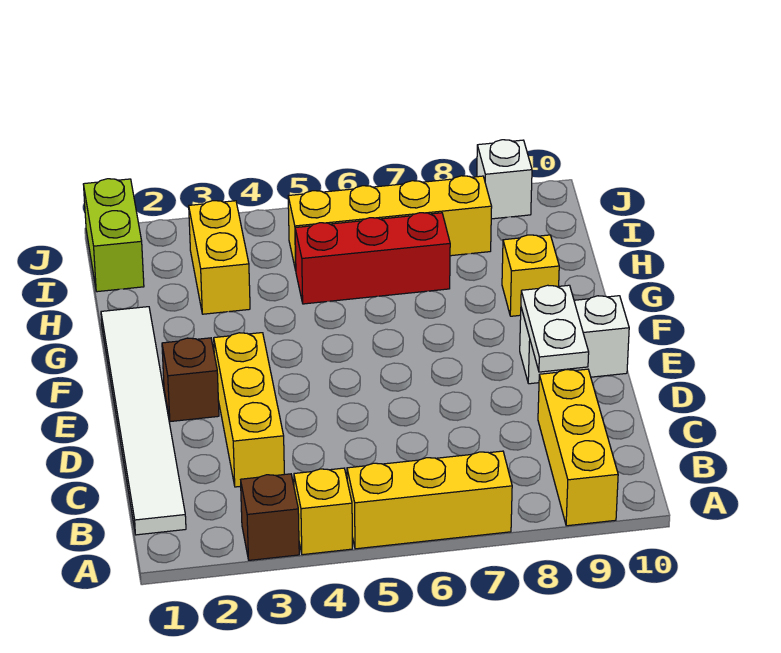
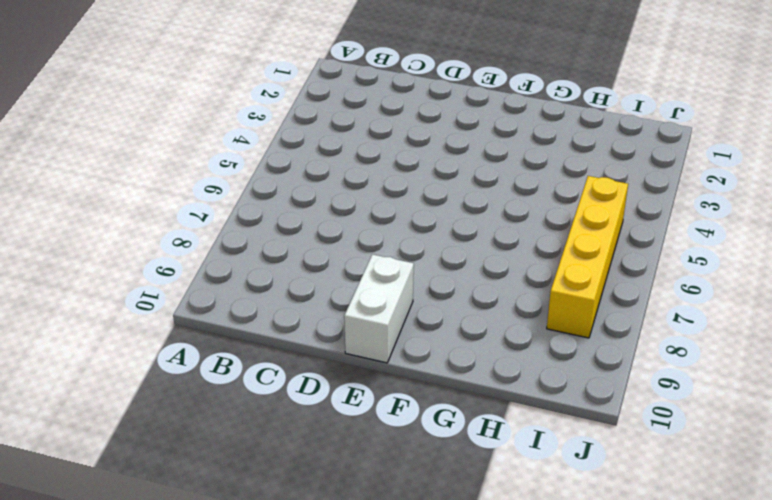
none -> brown 1x1 brick [241,474,299,560]
none -> yellow 1x1 brick [294,468,352,555]
none -> yellow 1x3 brick [347,451,512,549]

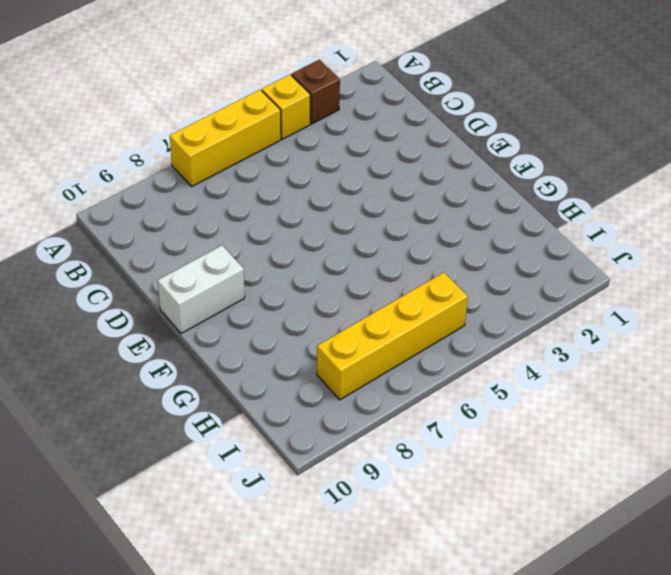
none -> yellow 1x3 brick [538,369,618,526]
none -> white 1x6 tile [101,307,186,535]
none -> yellow 1x3 brick [214,333,284,487]

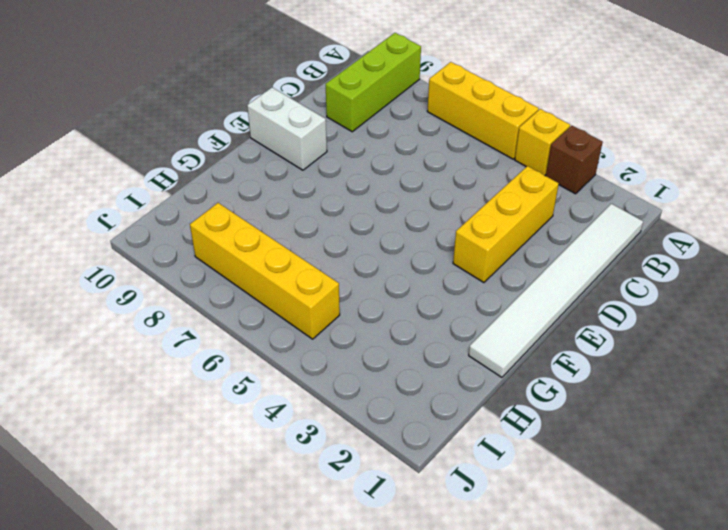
lime 1x3 brick [326,33,421,132] -> yellow 1x3 brick [538,369,618,526]
none -> brown 1x1 brick [162,338,219,422]
none -> yellow 1x1 brick [502,235,559,316]
none -> yellow 1x2 brick [189,201,250,314]

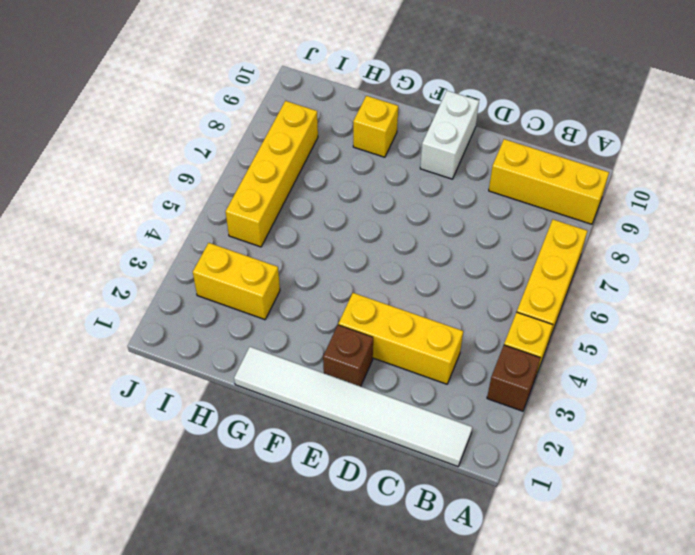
none -> red 1x3 brick [295,213,450,304]
none -> lime 1x2 brick [83,179,144,292]
none -> white 1x1 brick [477,140,532,219]

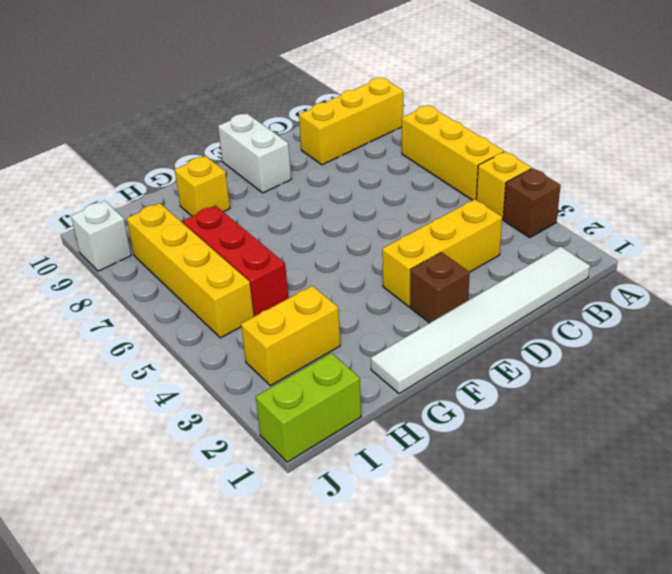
none -> white 1x2 plate [521,285,589,372]

